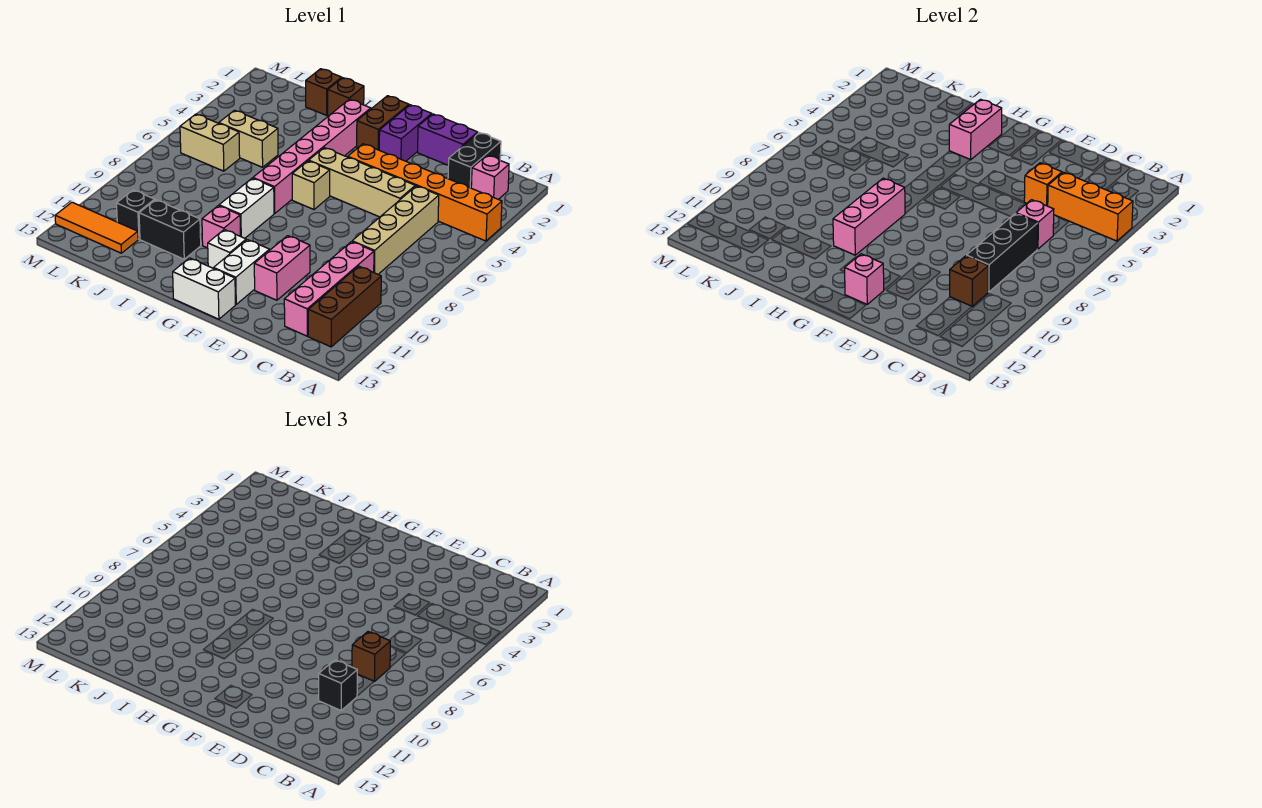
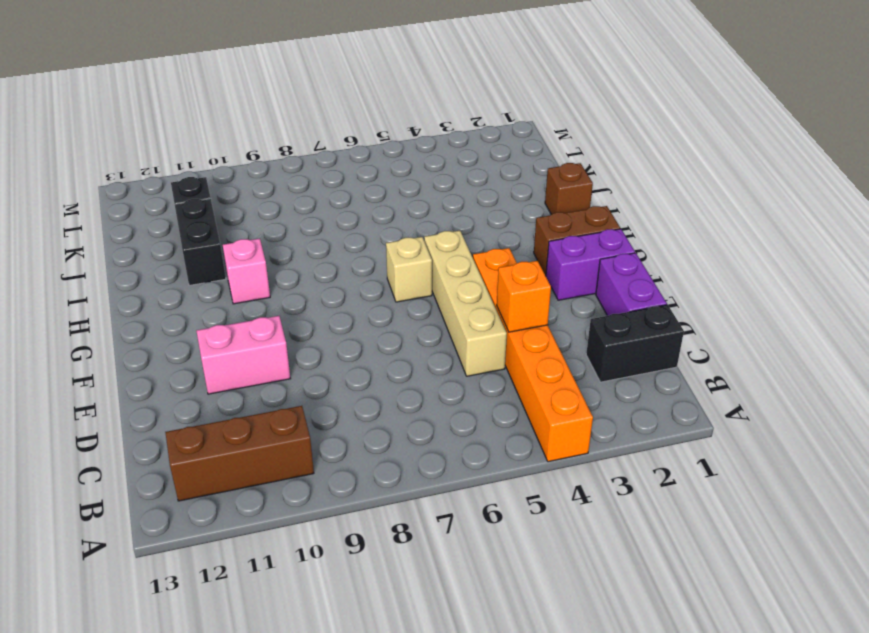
none -> pink 1x1 brick [471,155,509,199]
none -> tan 1x4 brick [352,186,439,274]
none -> pink 1x4 brick [284,242,374,336]
none -> white 1x2 brick [214,240,270,304]

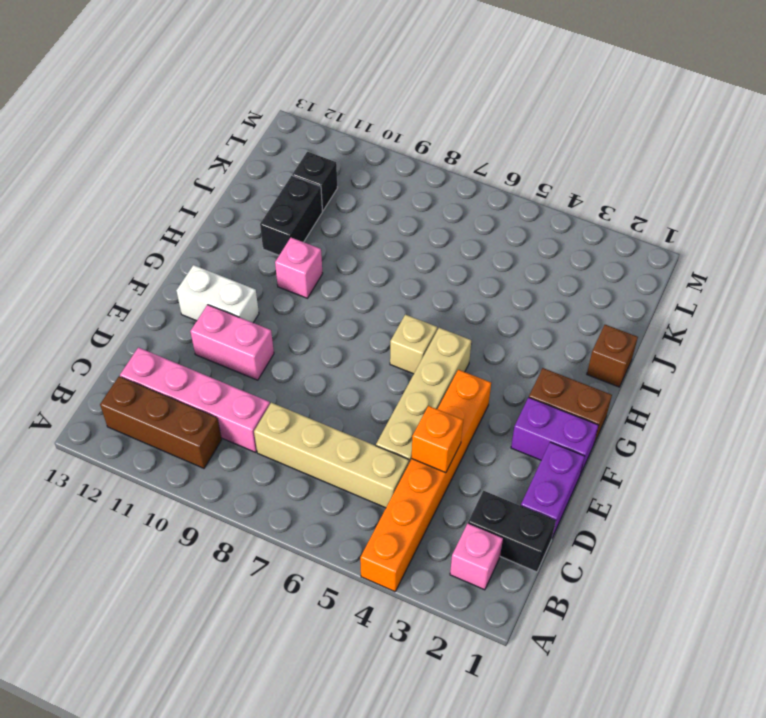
none -> white 1x2 brick [173,258,235,319]
none -> white 1x1 brick [208,230,246,268]
none -> pink 1x6 brick [253,99,371,213]
none -> white 1x2 brick [219,178,274,238]

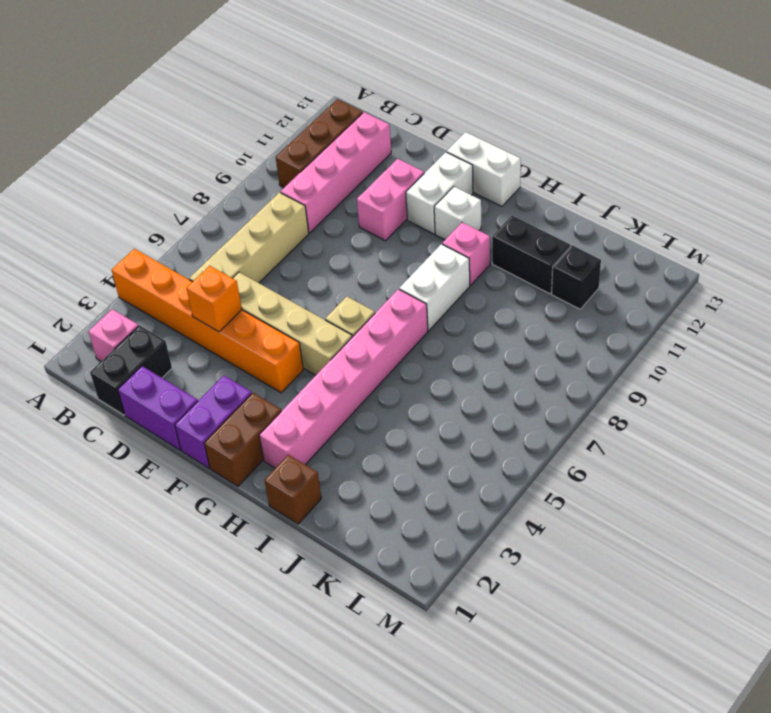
none -> brown 1x1 brick [306,69,342,115]
none -> tan 1x2 brick [219,110,278,167]
none -> tan 1x2 brick [180,114,240,171]
none -> orange 1x3 tile [55,202,138,253]

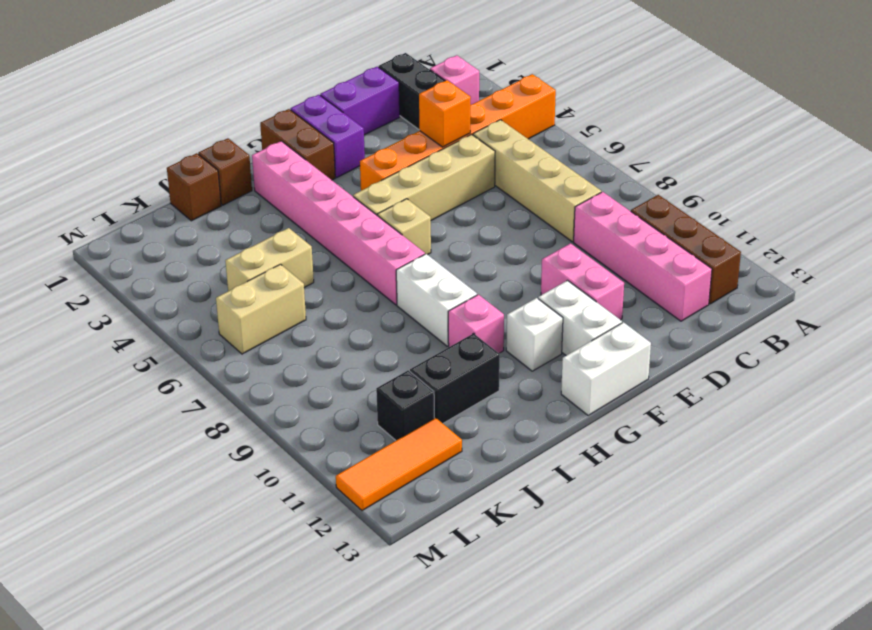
none -> orange 1x3 brick [1048,172,1133,241]
none -> pink 1x1 brick [1016,200,1054,249]
none -> black 1x3 brick [967,213,1038,292]
none -> brown 1x1 brick [950,256,988,306]

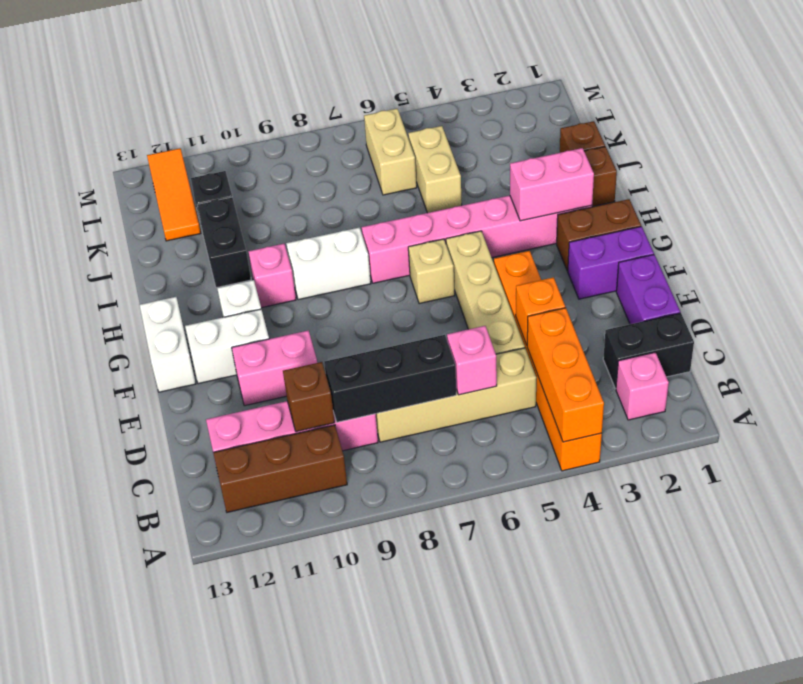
none -> pink 1x1 brick [845,254,884,304]
none -> pink 1x3 brick [833,178,905,255]
none -> brown 1x1 brick [352,632,390,681]
none -> black 1x1 brick [319,660,357,710]

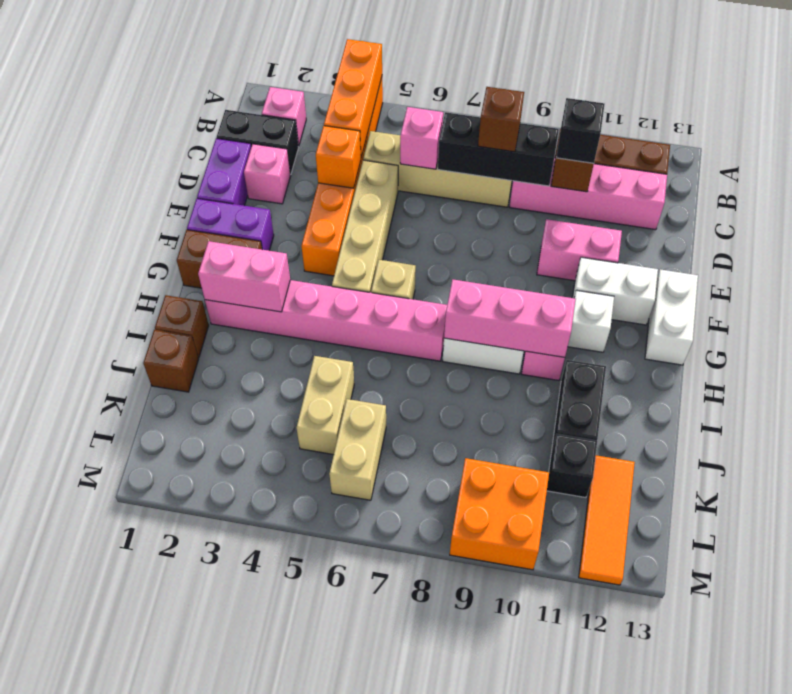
pink 1x1 brick [244,144,290,204] -> pink 1x1 brick moved to [845,254,884,304]
orange 2x2 brick [450,458,549,570] -> none

